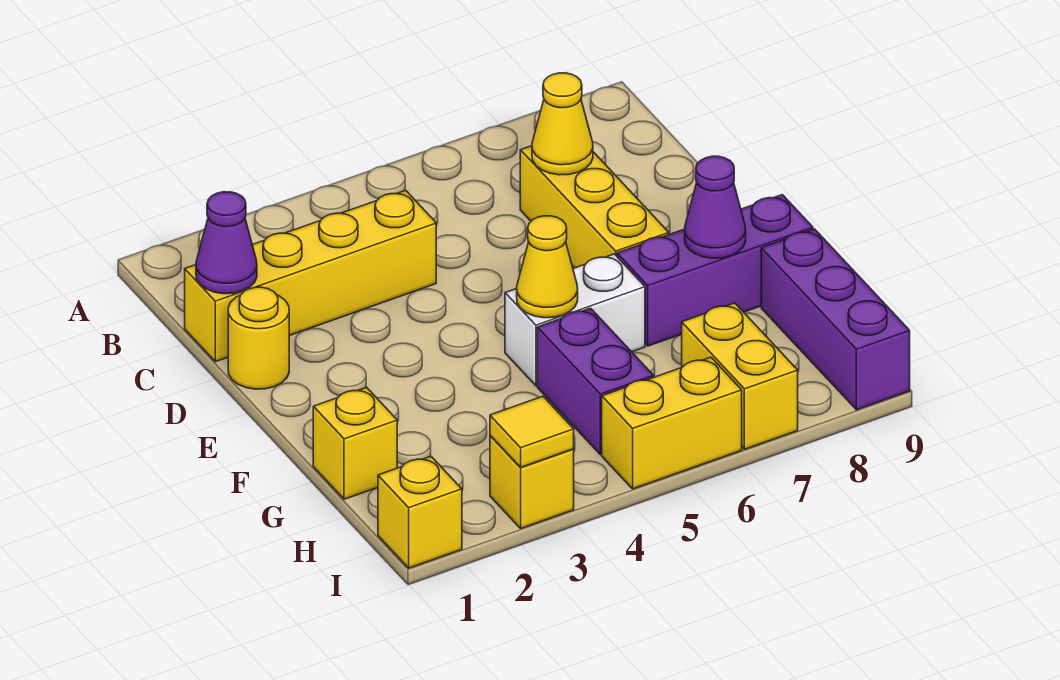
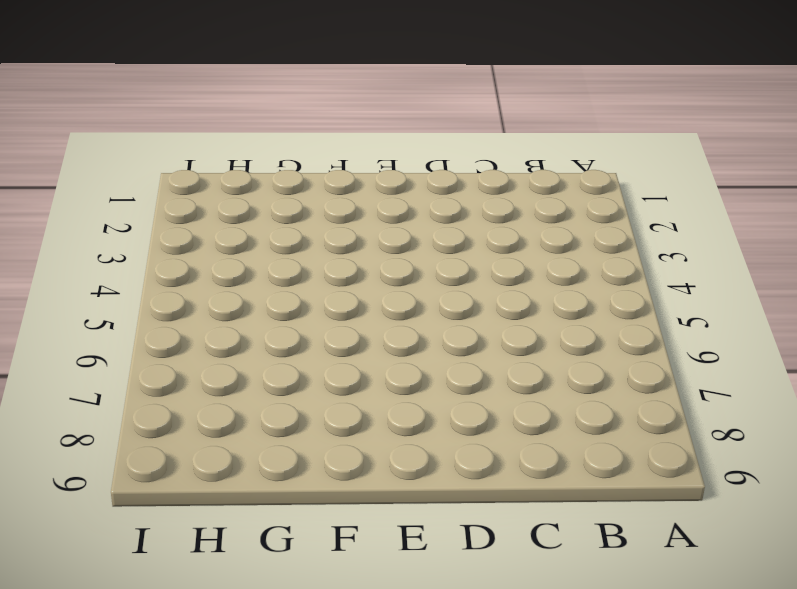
none -> yellow 1x4 brick [185,190,436,362]
none -> yellow 1x3 brick [520,146,669,268]
none -> yellow 1x1 round brick [228,287,289,389]

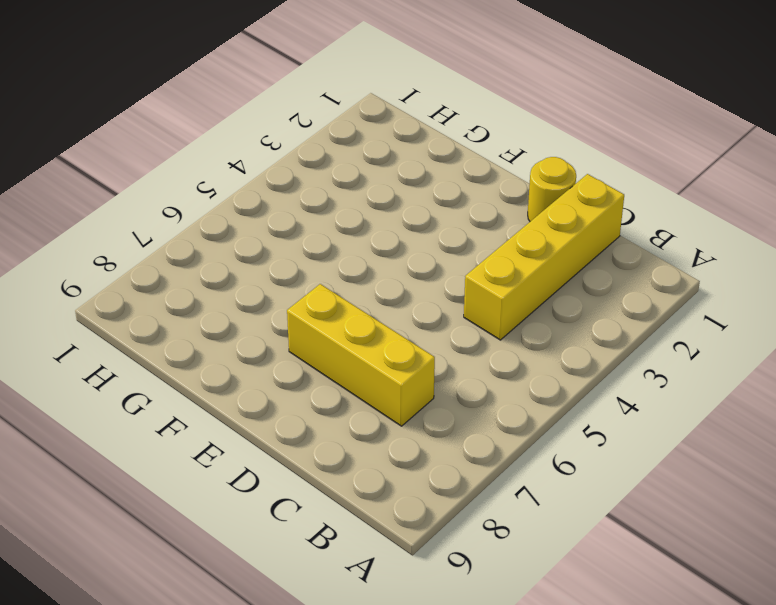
none -> white 1x2 brick [505,254,645,386]
none -> purple 1x3 brick [617,195,813,346]
none -> yellow 1x1 brick [313,387,397,499]

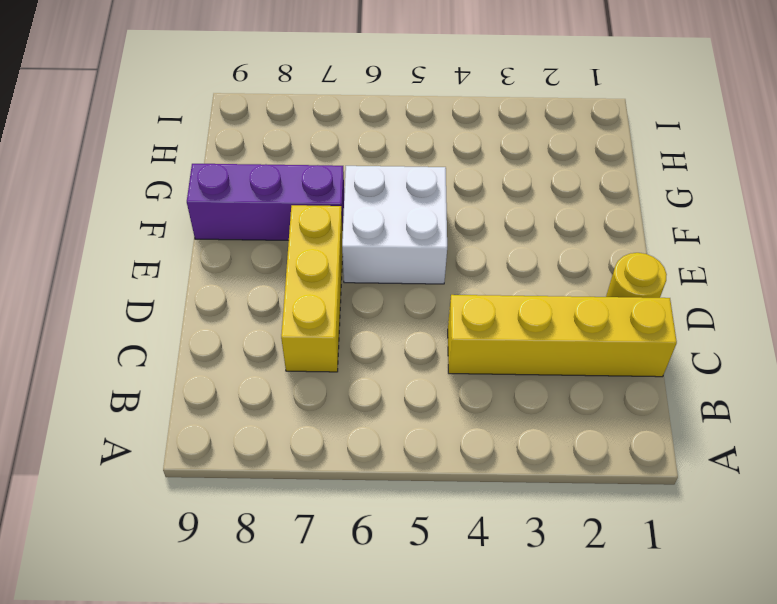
white 2x2 brick [342,166,447,284] -> white 1x2 brick [505,254,645,386]
none -> yellow 1x1 brick [313,387,397,499]
none -> purple 1x2 brick [537,308,654,455]
none -> purple 1x3 brick [761,229,910,410]

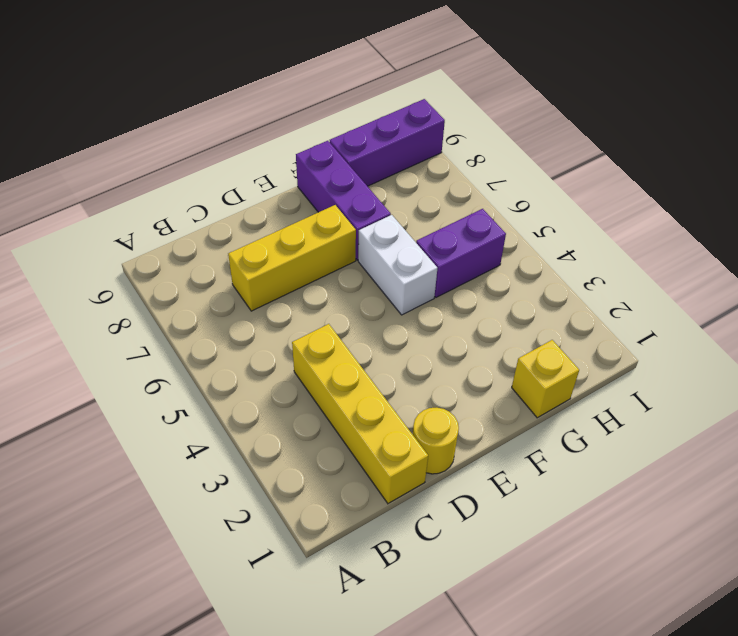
none -> yellow 1x2 brick [682,303,798,449]
none -> yellow 1x1 brick [378,456,462,568]
none -> yellow 1x1 brick [490,436,574,528]

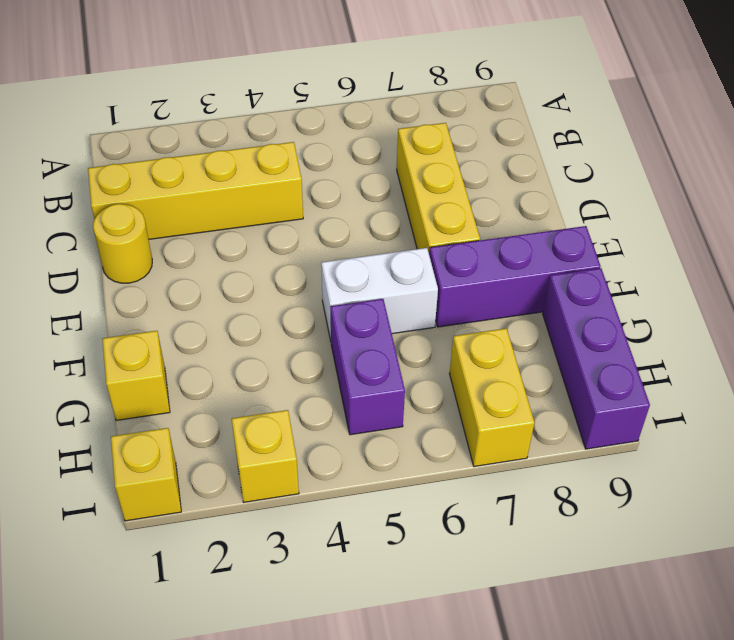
none -> yellow 1x2 brick [602,357,742,489]
none -> purple 1x1 cone [196,192,257,294]
none -> yellow 1x1 cone [532,73,593,175]

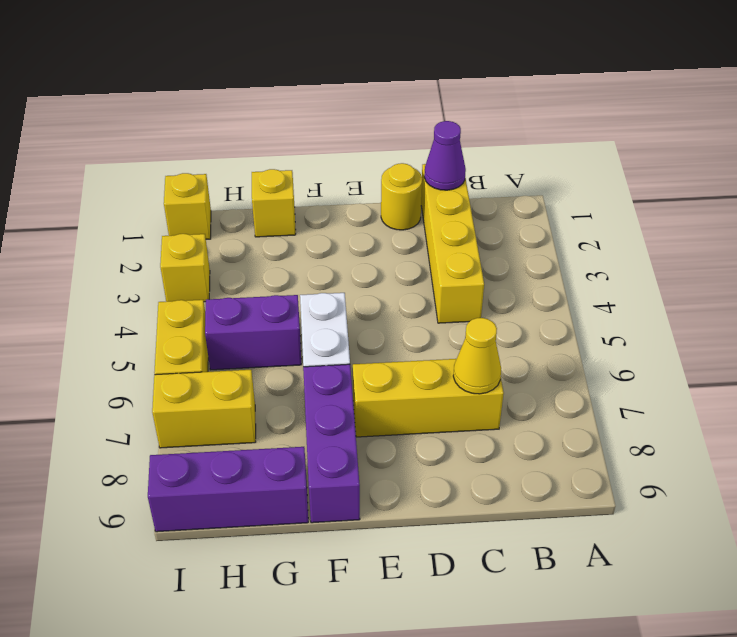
none -> yellow 1x1 cone [517,216,578,318]
none -> purple 1x1 cone [685,156,746,258]
none -> yellow 1x1 tile [490,396,574,467]

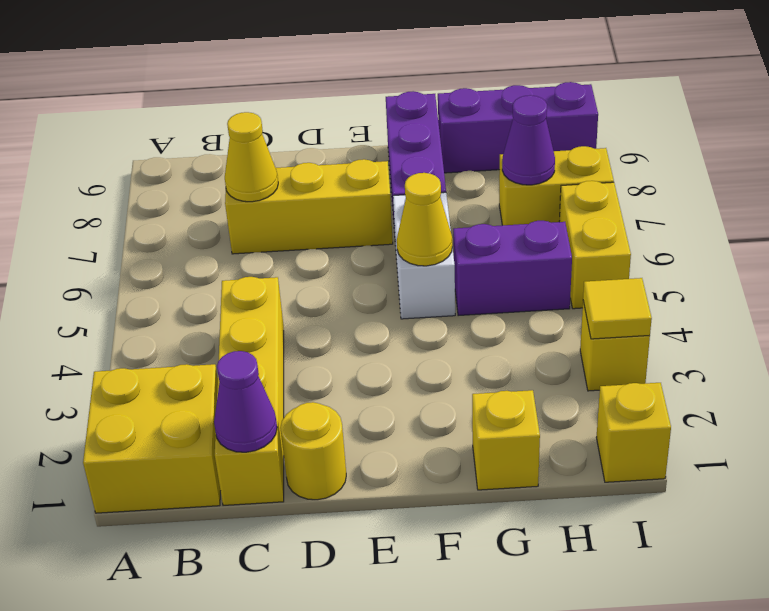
yellow 2x2 brick [83,364,221,513] -> none
purple 1x1 cone [502,95,555,185] -> purple 1x1 cone moved to [685,156,746,258]

